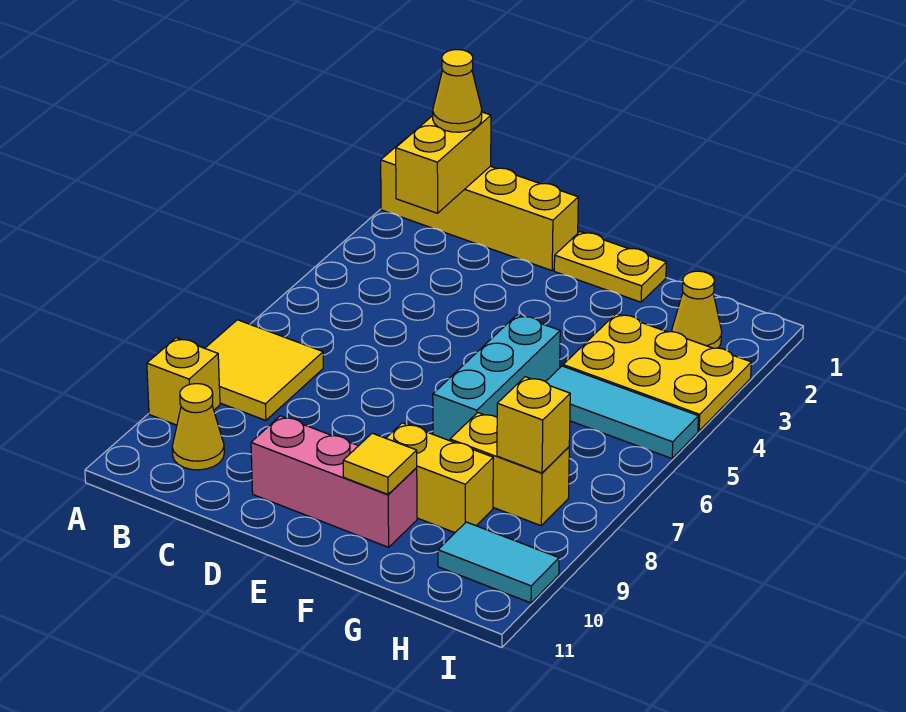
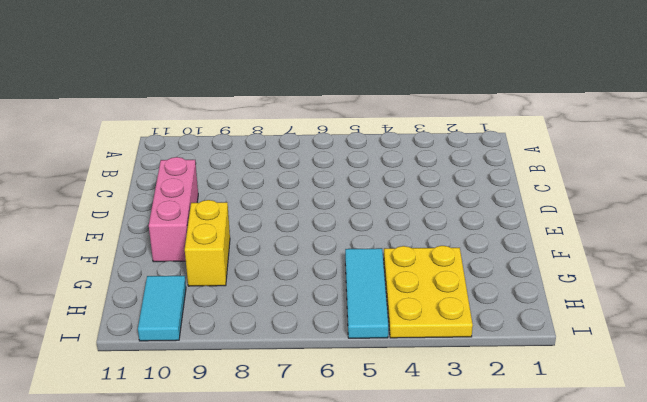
none -> yellow 1x4 brick [381,137,578,271]
none -> yellow 2x2 tile [205,320,323,420]
none -> yellow 1x1 brick [147,338,220,425]

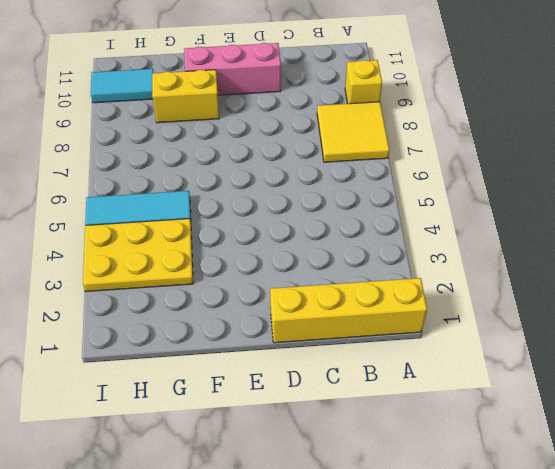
none -> yellow 1x1 cone [172,384,224,470]
none -> yellow 1x2 plate [554,232,666,302]
none -> cyan 1x3 brick [433,315,560,441]

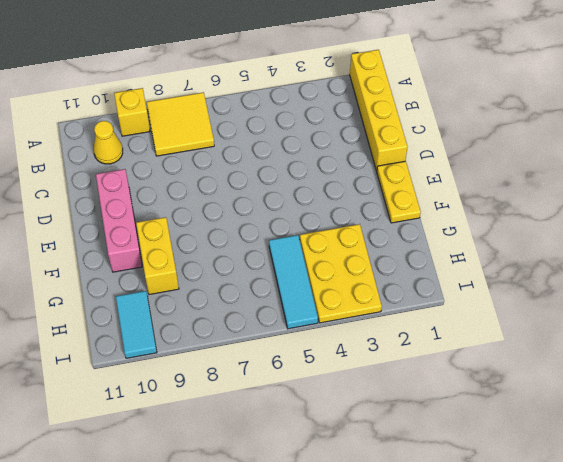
none -> cyan 1x3 brick [433,315,560,441]
none -> yellow 1x2 brick [450,413,569,526]
none -> yellow 1x1 cone [672,271,722,348]

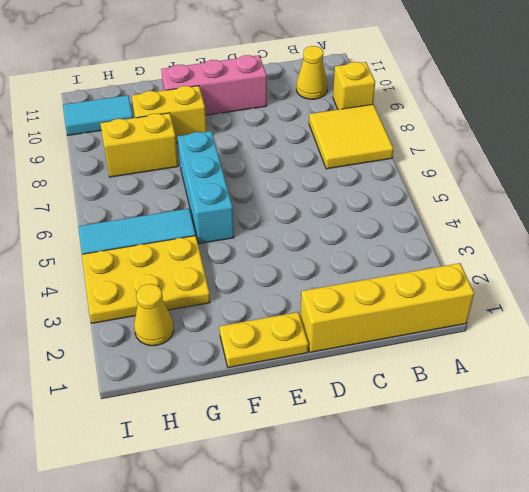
none -> yellow 1x2 brick [396,112,491,213]
none -> yellow 1x1 tile [343,433,417,494]
none -> yellow 1x1 brick [497,377,570,473]

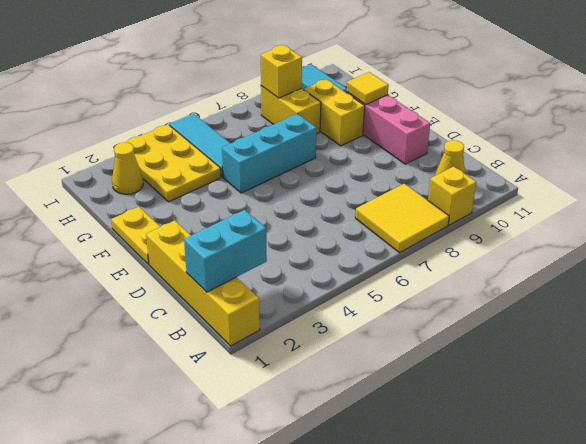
cyan 1x2 brick [184,210,267,292] -> yellow 1x2 brick [396,112,491,213]
none -> yellow 1x1 cone [433,50,482,132]

